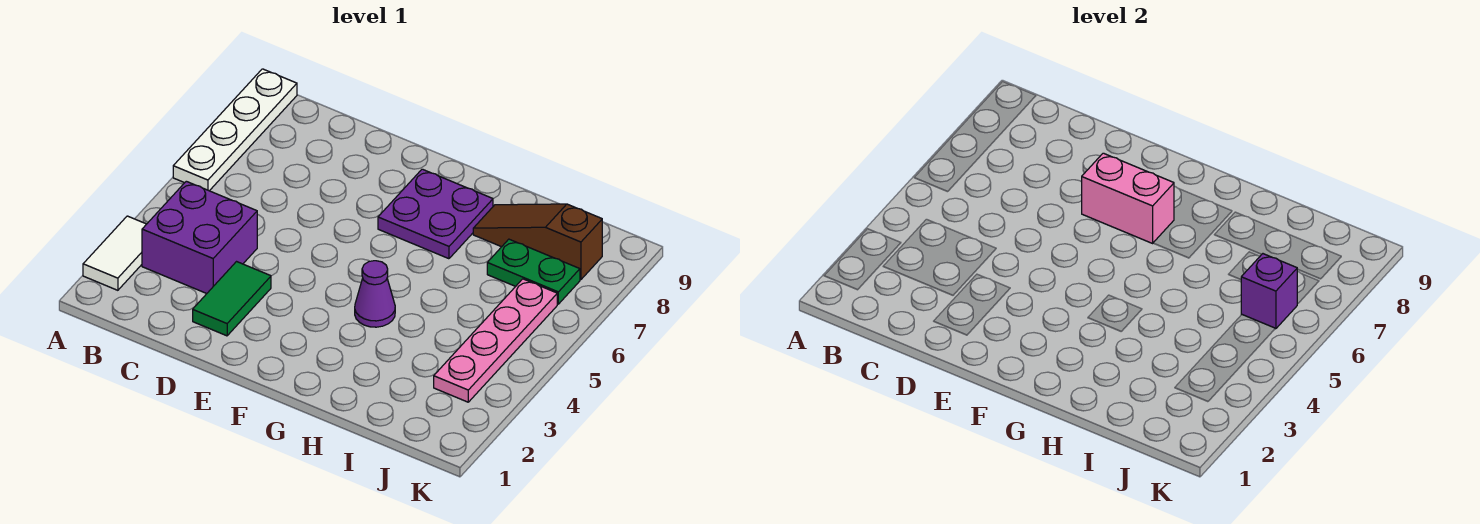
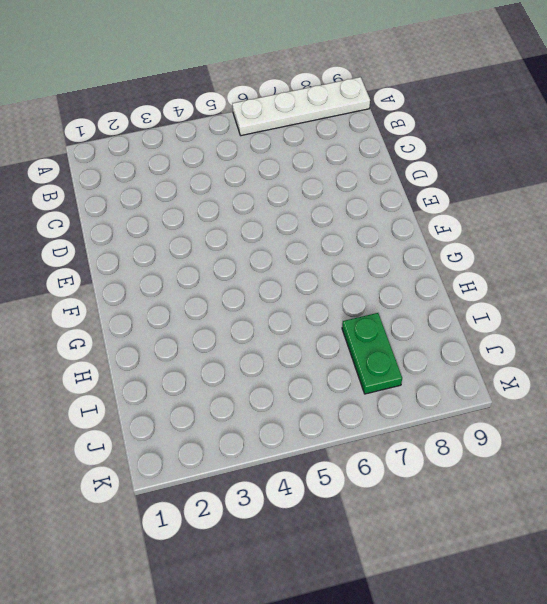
none -> white 1x2 tile [83,216,146,290]
none -> purple 2x2 brick [142,181,257,294]

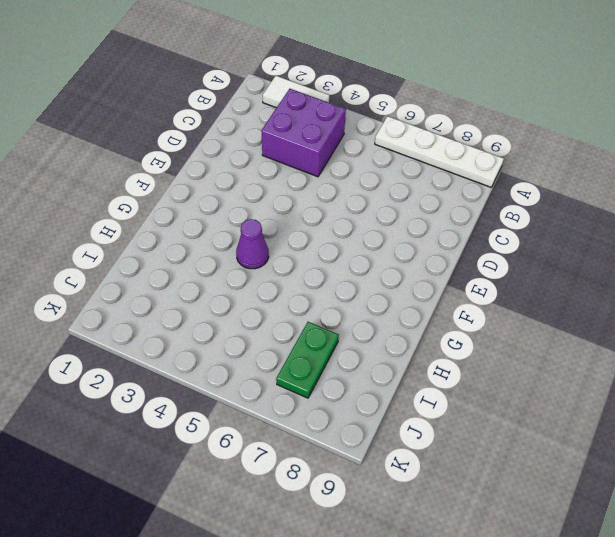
none -> green 1x2 tile [193,262,271,336]
none -> purple 2x2 plate [378,169,493,259]

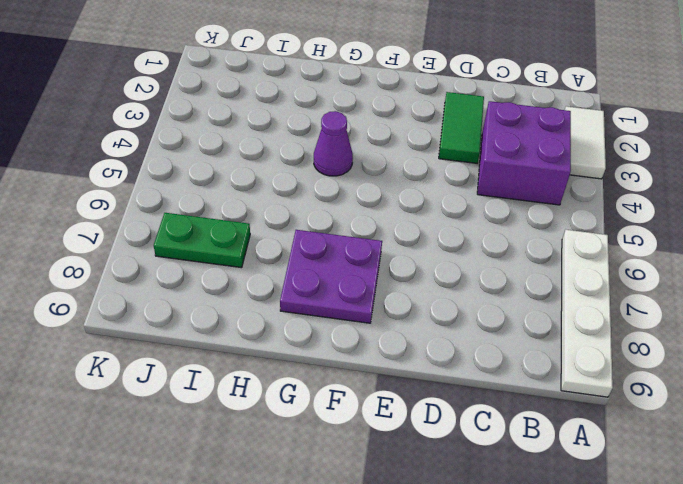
none -> brown 1x3 slope [473,204,602,280]
none -> pink 1x4 plate [434,279,557,402]

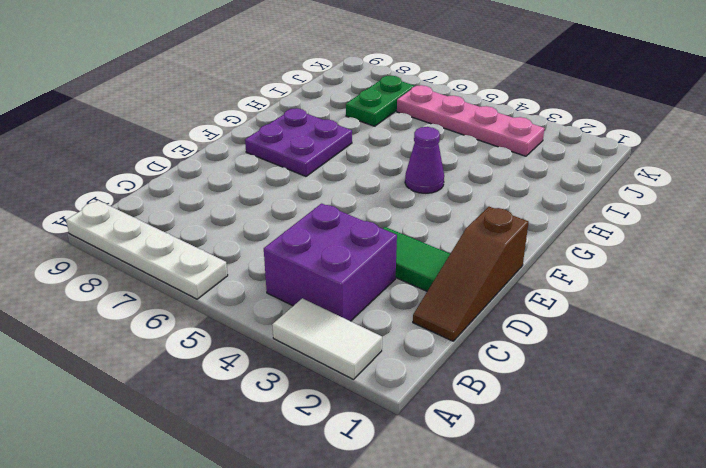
brown 1x3 slope [413,207,529,341] -> brown 1x3 slope moved to [473,204,602,280]
none -> pink 1x2 brick [1082,153,1174,243]
none -> purple 1x1 brick [1241,254,1297,329]

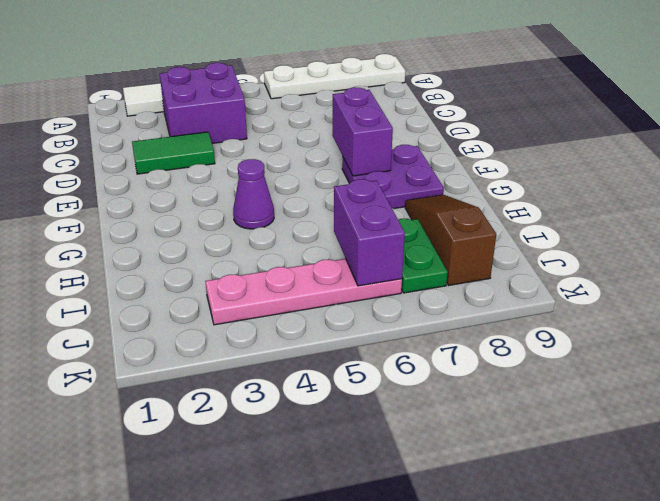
purple 1x2 brick [332,87,393,176] -> pink 1x2 brick [1082,153,1174,243]
purple 1x2 brick [334,179,405,286] -> purple 1x1 brick [1241,254,1297,329]

